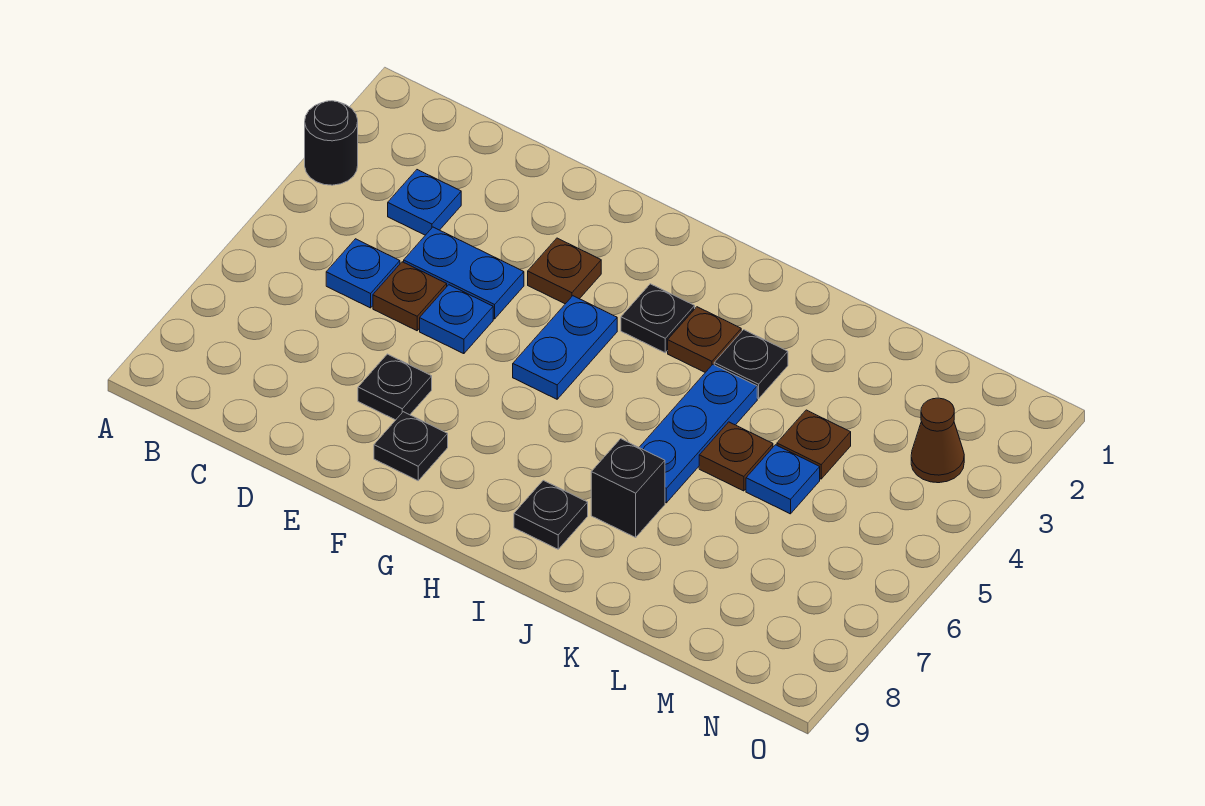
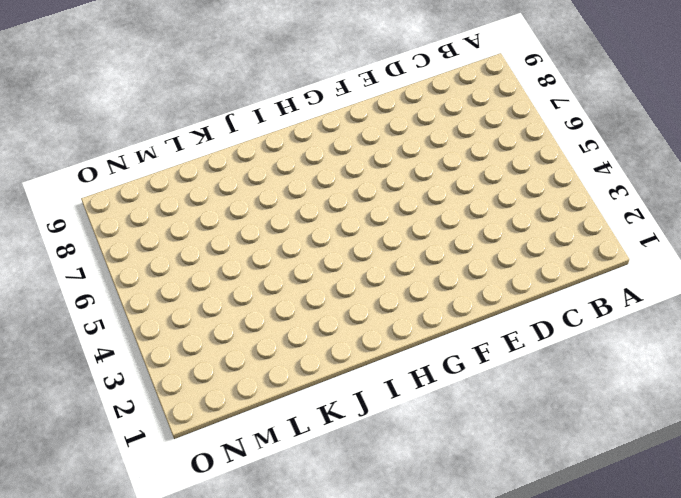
none -> black 1x1 round brick [305,101,358,185]
none -> blue 1x1 plate [388,170,461,235]
none -> blue 1x1 plate [326,239,400,308]

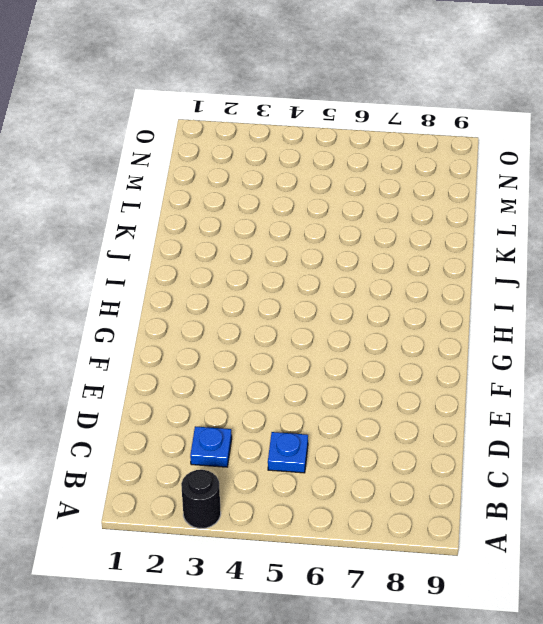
none -> blue 1x2 plate [404,227,524,319]
none -> brown 1x1 plate [373,262,447,331]
none -> blue 1x1 plate [420,285,493,354]

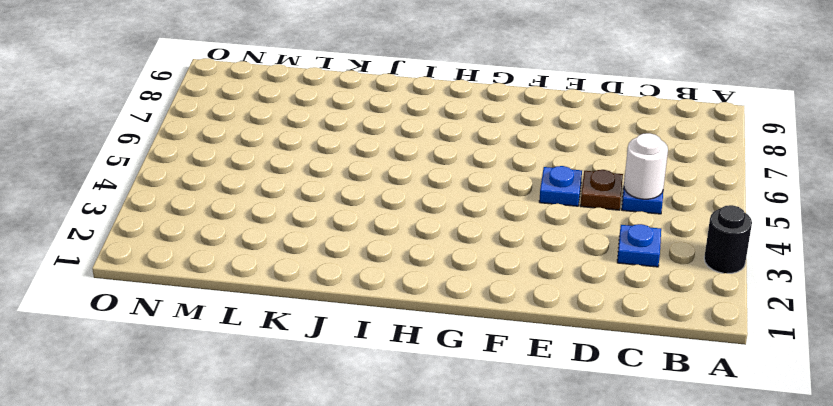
white 1x1 round brick [624,133,668,199] -> none
none -> blue 1x2 plate [404,227,524,319]
none -> black 1x1 plate [358,354,432,420]
none -> brown 1x1 plate [528,238,601,304]

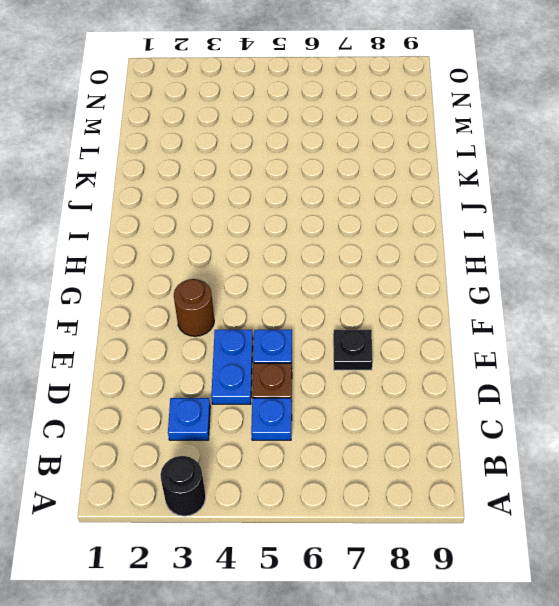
brown 1x1 round brick [174,279,214,336] -> brown 1x1 plate [528,238,601,304]
none -> black 1x1 plate [374,412,448,481]
none -> blue 1x2 plate [513,296,617,399]
none -> black 1x1 plate [621,284,695,353]

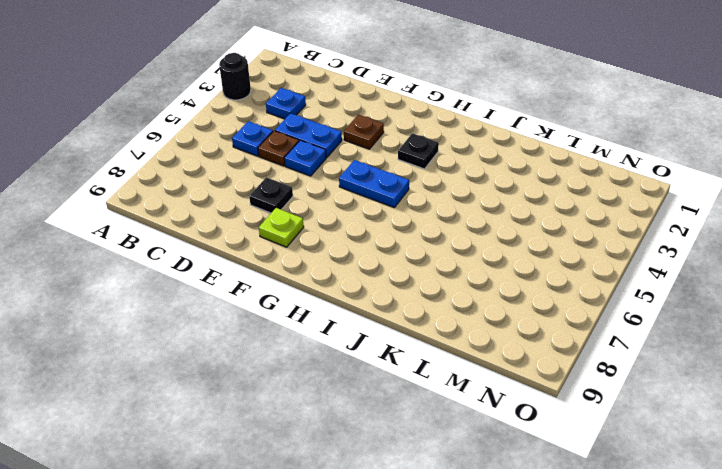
lime 1x1 plate [259,208,304,247] -> black 1x1 plate [374,412,448,481]
blue 1x2 plate [339,160,409,208] -> blue 1x2 plate turned to [513,296,617,399]
none -> brown 1x1 plate [668,307,741,372]
none -> black 1x1 plate [514,480,588,549]
none -> black 1x1 plate [714,330,788,399]

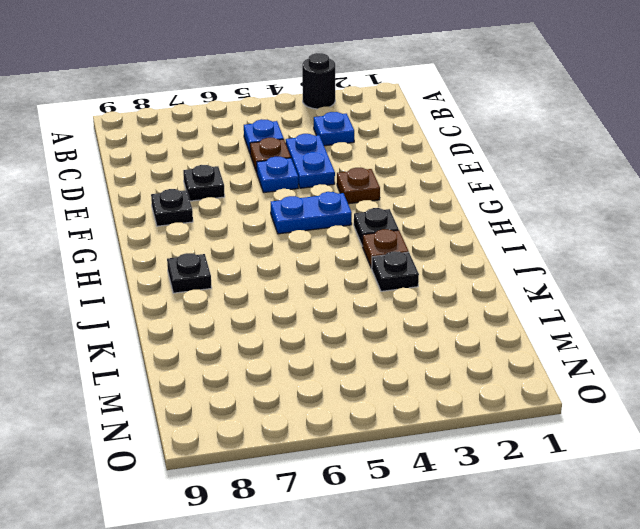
none -> blue 1x3 plate [639,365,757,503]
none -> black 1x1 brick [591,439,665,537]
none -> brown 1x1 plate [699,422,773,491]

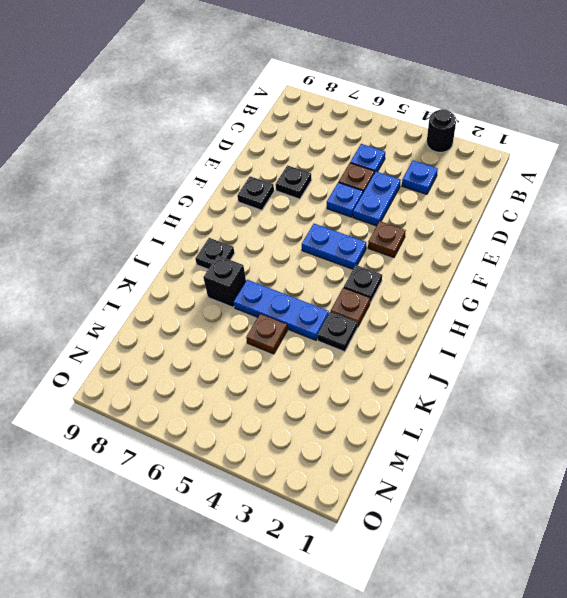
none -> brown 1x1 plate [777,410,851,479]
none -> blue 1x1 plate [746,445,820,514]
none -> brown 1x1 cone [911,398,964,483]

